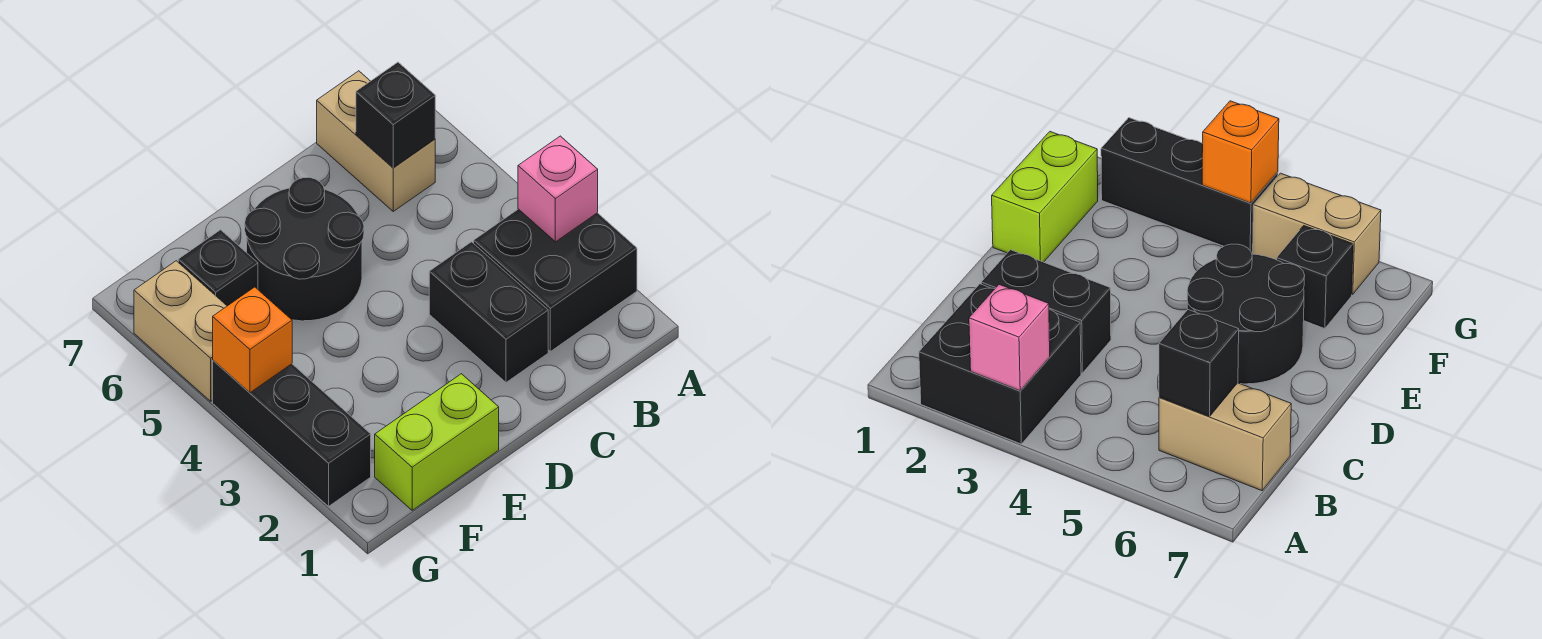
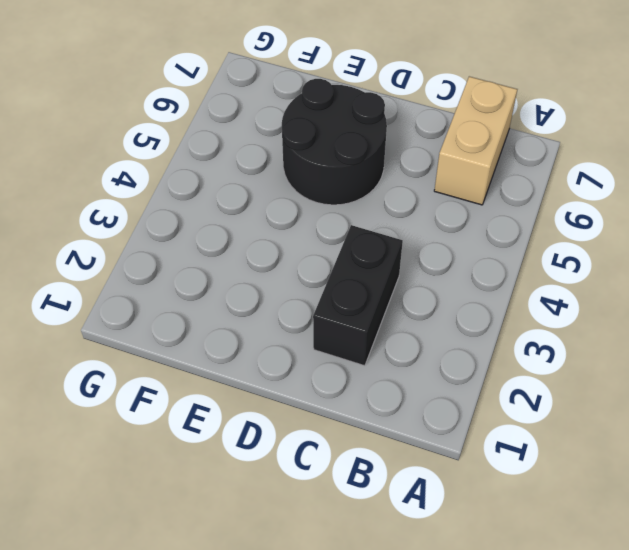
none -> black 2x2 brick [474,209,637,351]
none -> lime 1x2 brick [375,374,499,510]

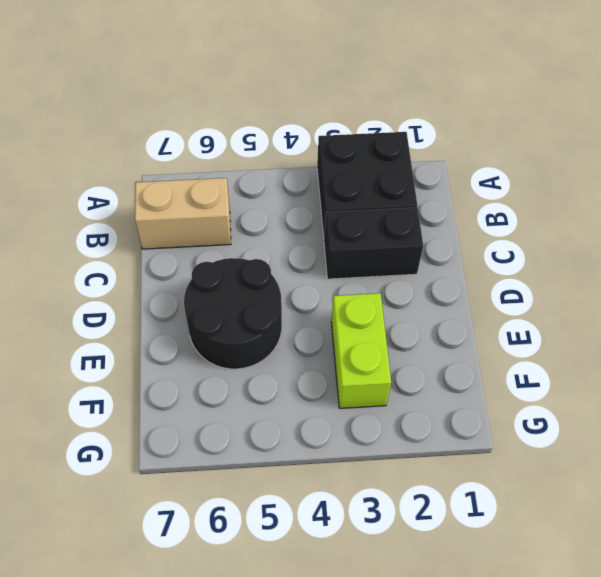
lime 1x2 brick [331,293,391,408] -> lime 1x2 brick moved to [375,374,499,510]
none -> black 1x1 brick [178,230,258,306]
none -> black 1x3 brick [213,360,371,506]

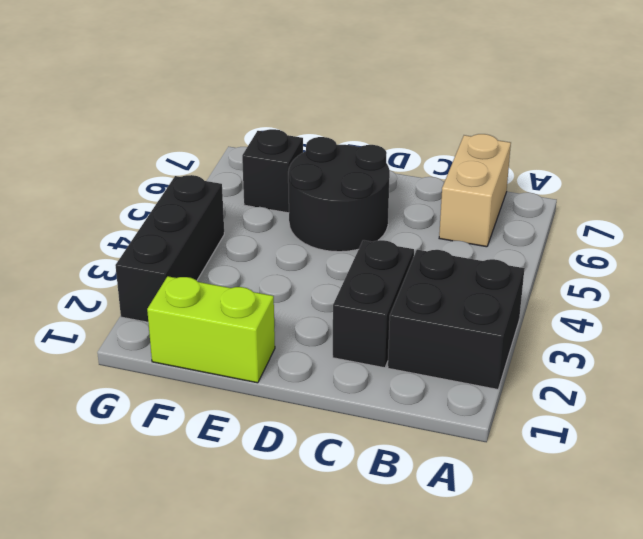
none -> tan 1x2 brick [134,261,227,401]
none -> pink 1x1 brick [518,136,598,242]

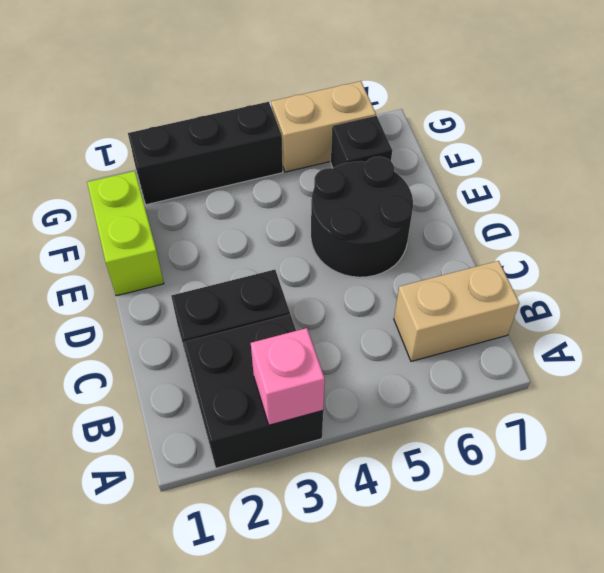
none -> black 1x1 brick [356,62,435,168]
none -> orange 1x1 brick [213,287,292,393]

